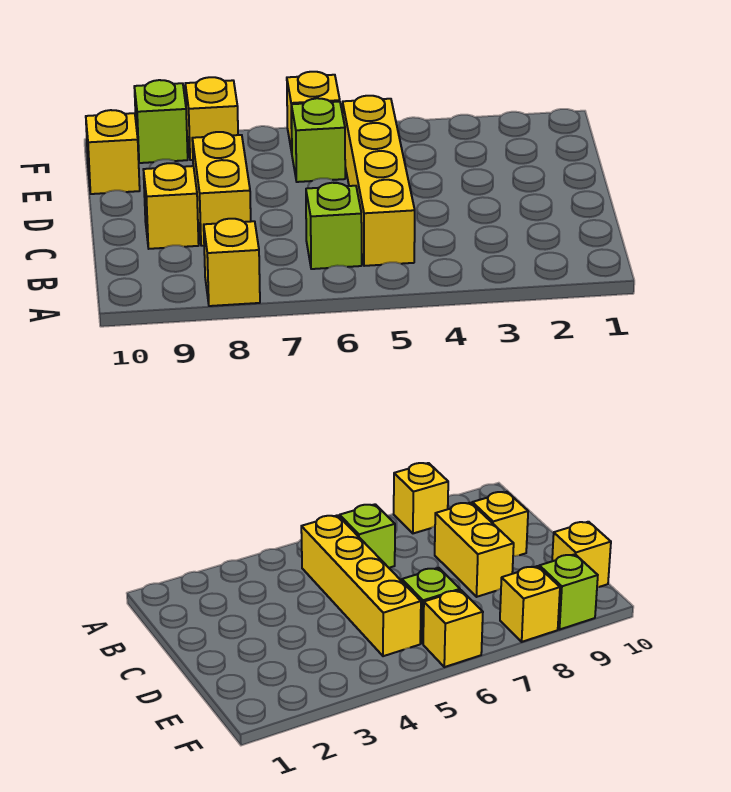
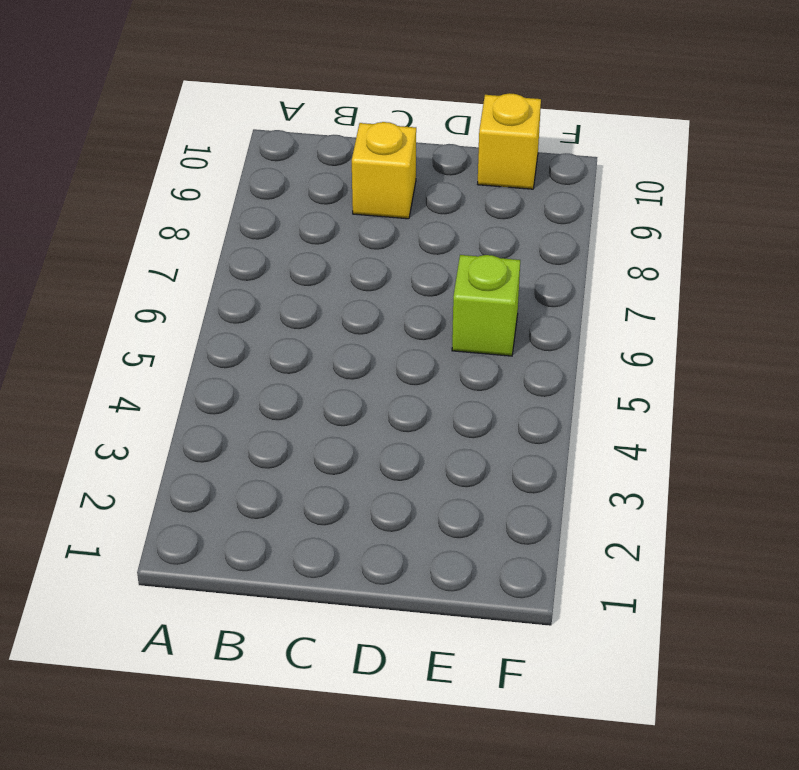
none -> yellow 1x1 brick [204,219,260,306]
none -> yellow 1x4 brick [343,96,415,266]

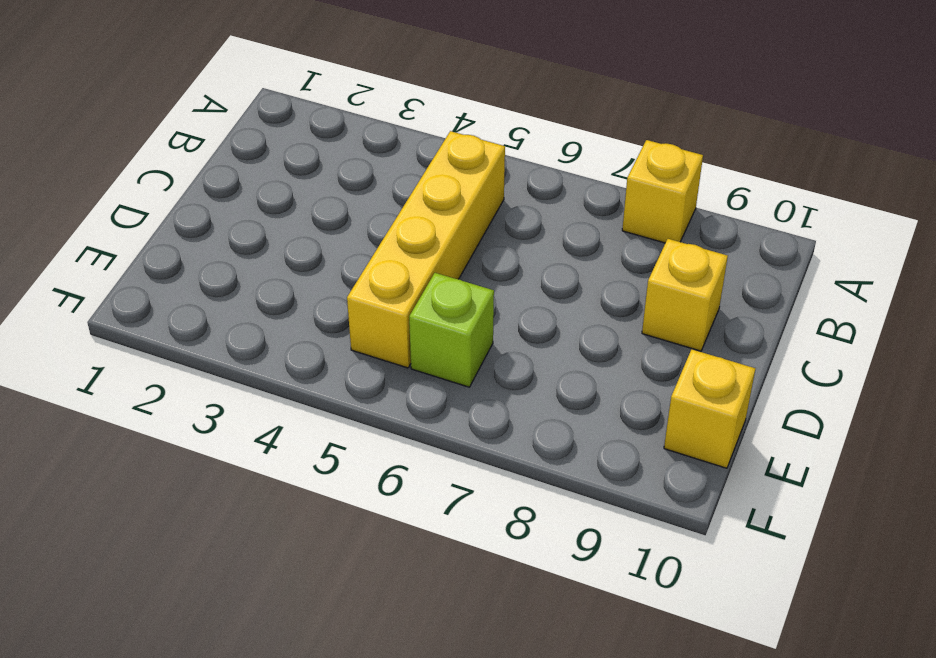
none -> lime 1x1 brick [306,183,362,269]
none -> yellow 1x2 brick [192,132,251,246]

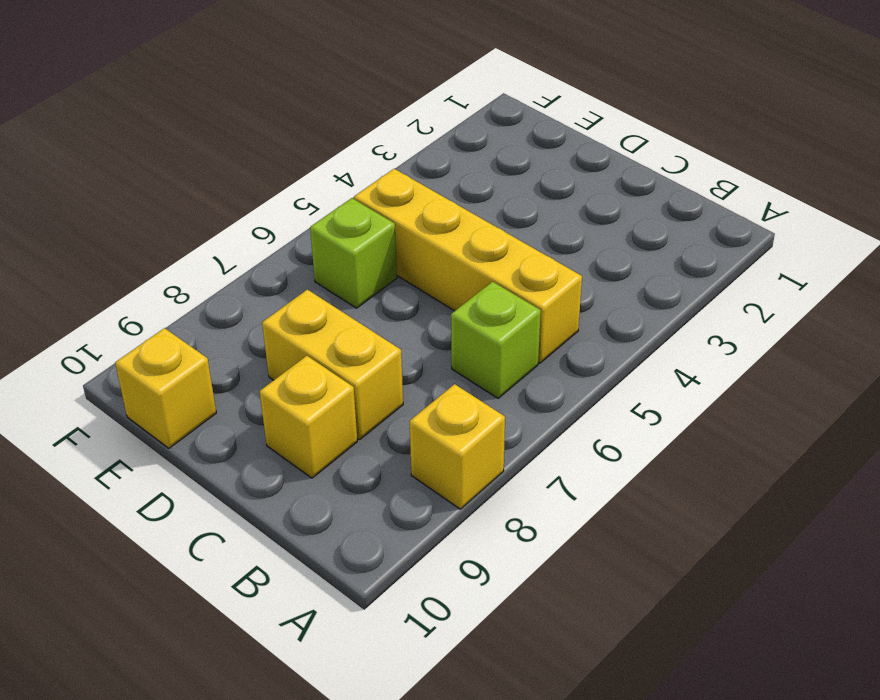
none -> yellow 1x1 brick [287,72,340,152]
none -> yellow 1x1 brick [185,77,238,160]

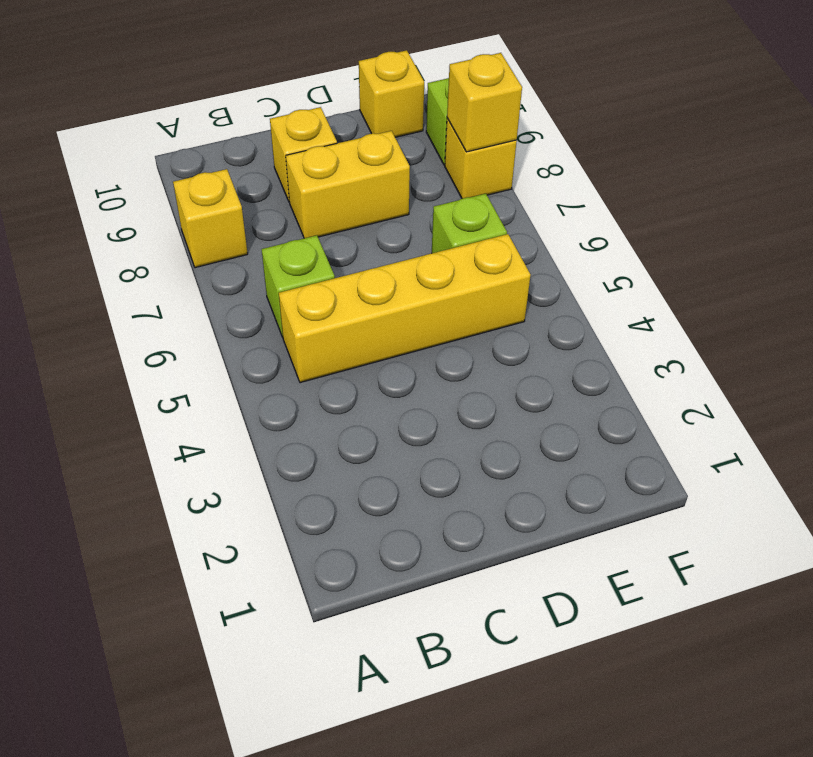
yellow 1x1 brick [447,53,522,152] -> yellow 1x1 brick moved to [287,72,340,152]

